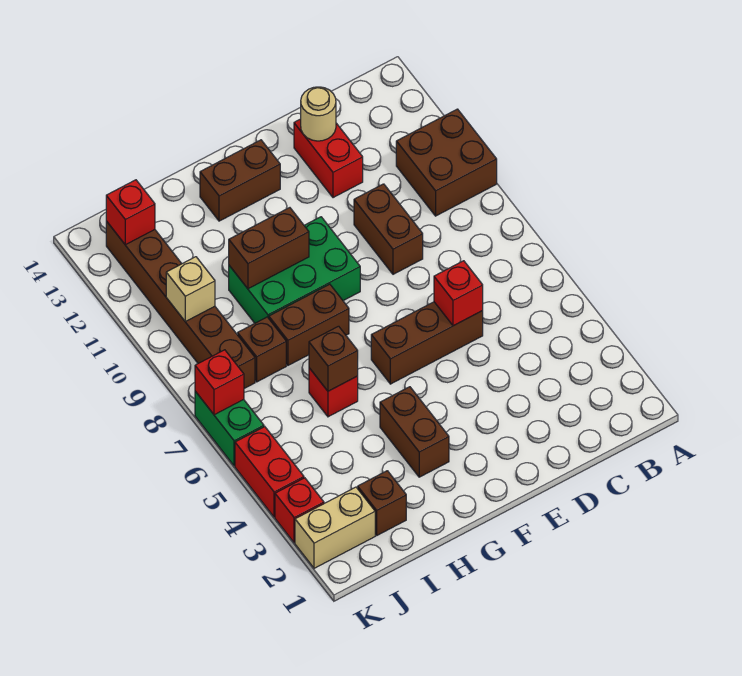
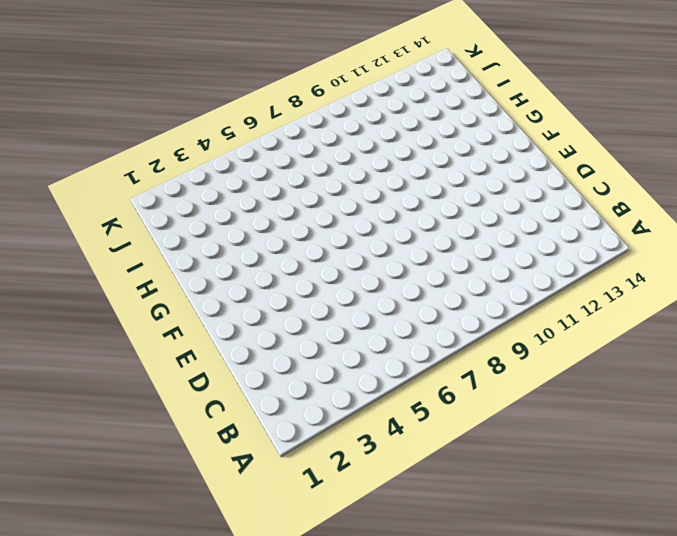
none -> brown 2x2 brick [396,109,497,216]
none -> brown 1x3 brick [371,302,483,384]
none -> brown 1x2 brick [354,184,423,274]

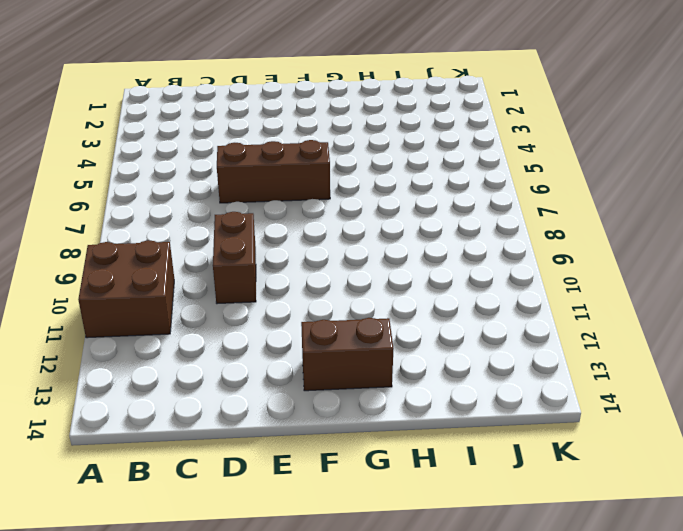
none -> red 1x2 brick [294,119,363,198]
none -> green 2x3 brick [229,217,360,323]
none -> brown 1x2 brick [380,387,449,477]

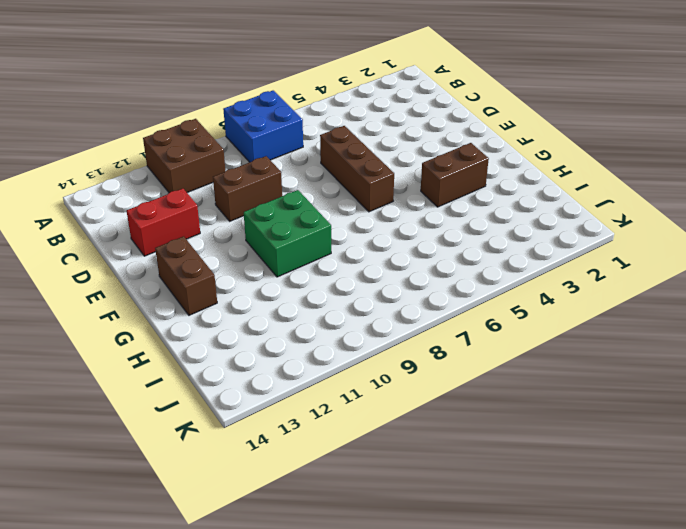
blue 2x2 brick [223,91,303,162] -> none
green 2x2 brick [244,190,331,277] -> green 2x3 brick [229,217,360,323]
none -> brown 1x2 brick [269,284,349,365]
none -> red 1x1 brick [309,368,358,417]
none -> brown 1x1 brick [358,471,406,535]

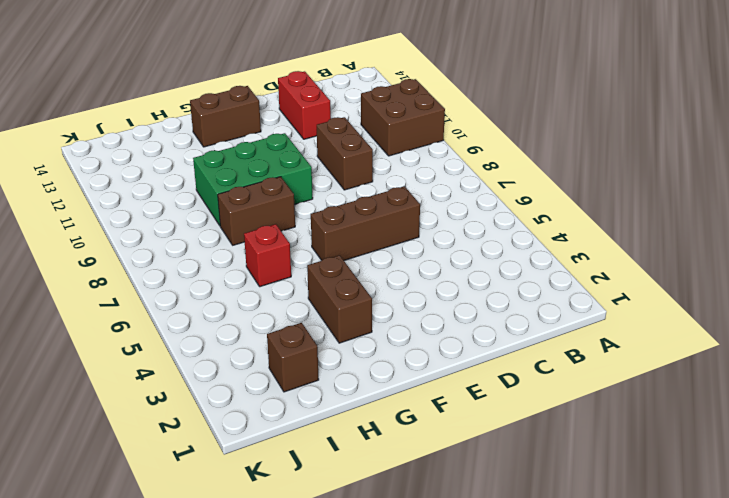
none -> brown 1x1 brick [238,317,286,382]
none -> tan 1x2 brick [295,487,375,568]
none -> brown 1x6 brick [106,221,255,389]

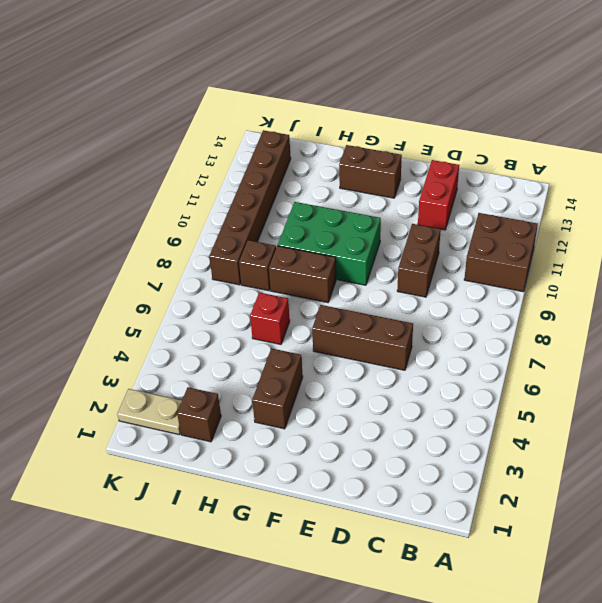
tan 1x2 plate [117,389,182,435] -> tan 1x2 brick [295,487,375,568]
none -> red 1x1 brick [275,478,324,543]
none -> red 1x2 brick [235,427,304,517]
none -> green 1x2 brick [195,391,264,466]

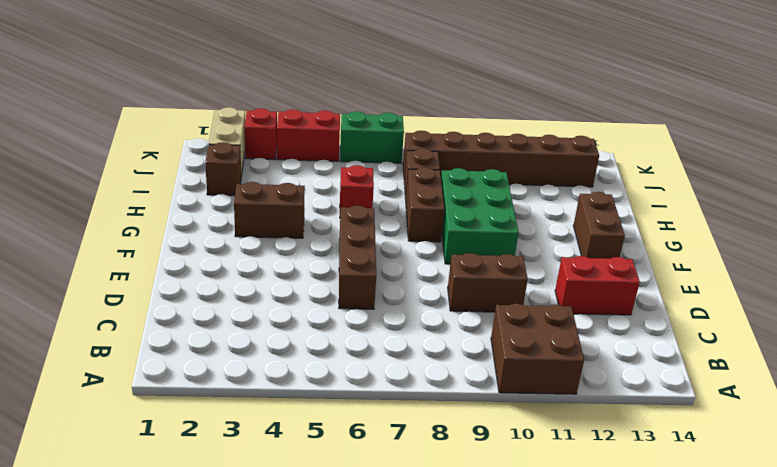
none -> red 1x1 brick [434,261,483,326]
none -> tan 1x1 round brick [301,87,336,141]
none -> brown 1x2 brick [229,208,309,289]

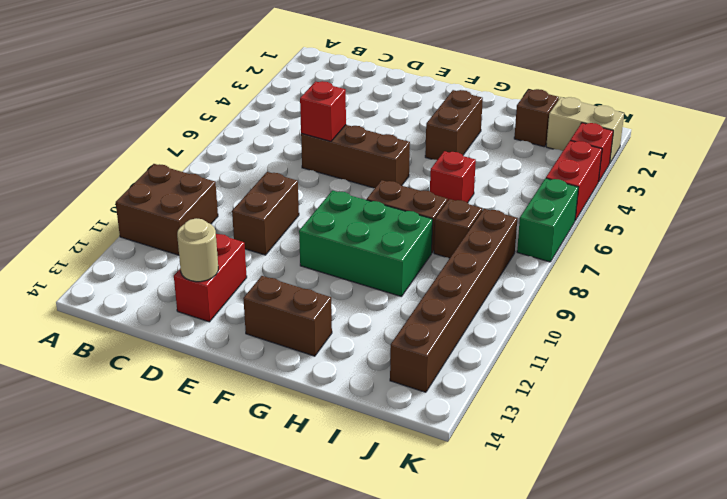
none -> brown 1x2 brick [229,208,309,289]
none -> brown 1x1 brick [309,326,358,391]
none -> tan 1x1 brick [166,257,215,322]

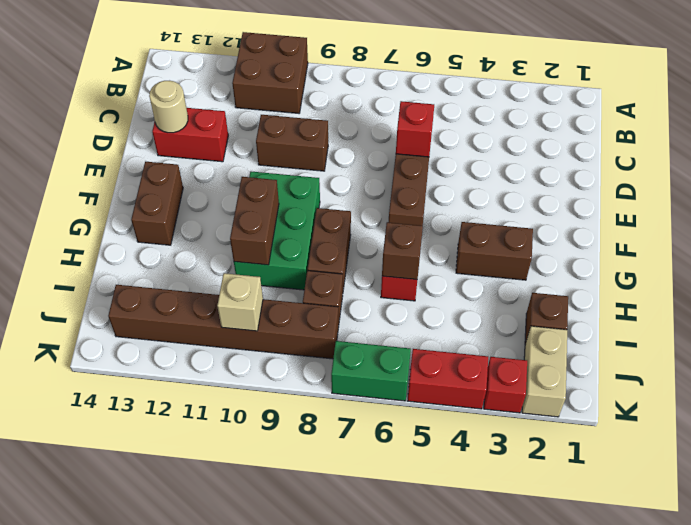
none -> red 1x1 brick [106,180,155,245]
none -> red 1x1 brick [195,350,244,415]

